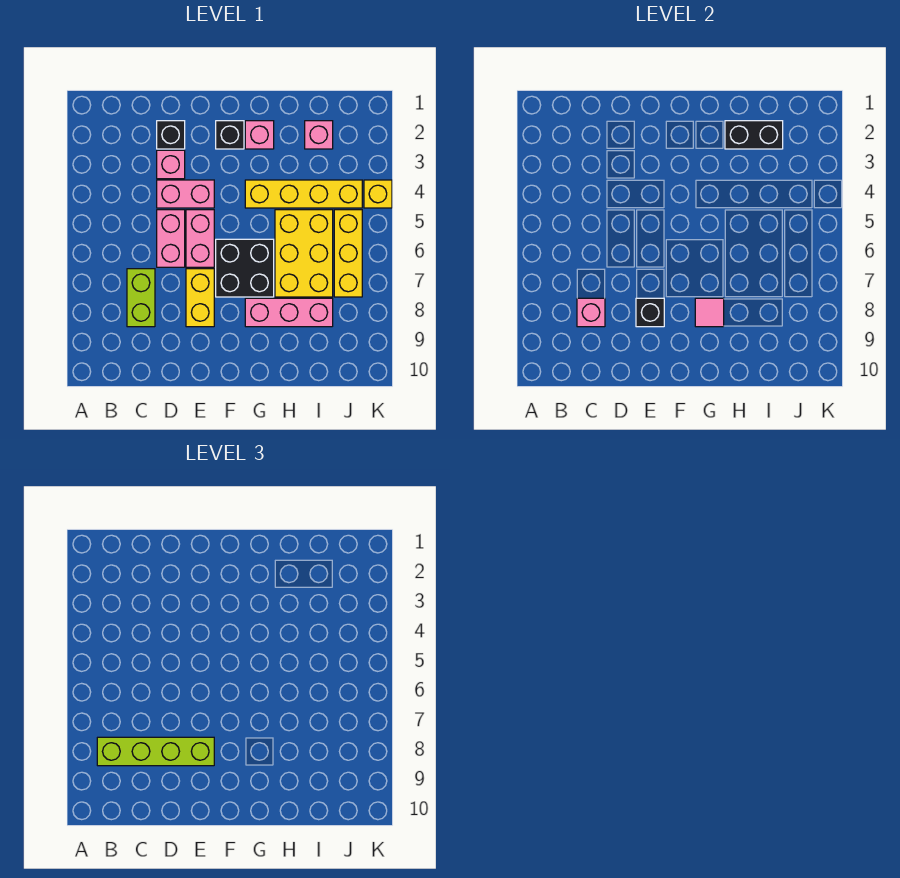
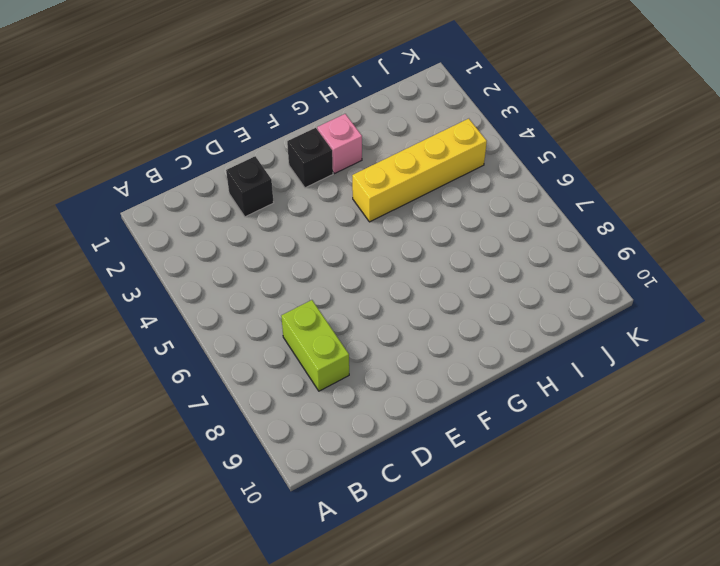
none -> pink 1x1 brick [157,150,185,179]
none -> pink 1x2 brick [157,180,214,208]
none -> pink 1x2 brick [157,210,185,267]

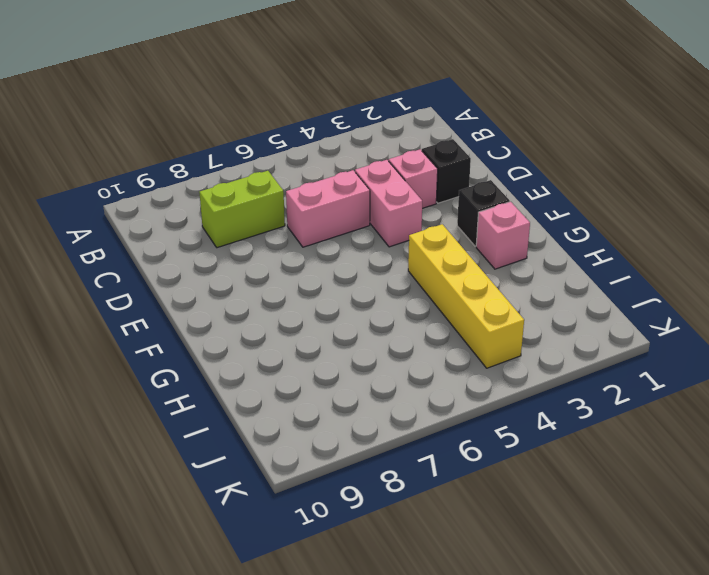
none -> pink 1x2 brick [186,210,214,267]
none -> yellow 1x2 brick [186,269,214,327]
none -> black 2x2 brick [216,239,274,297]

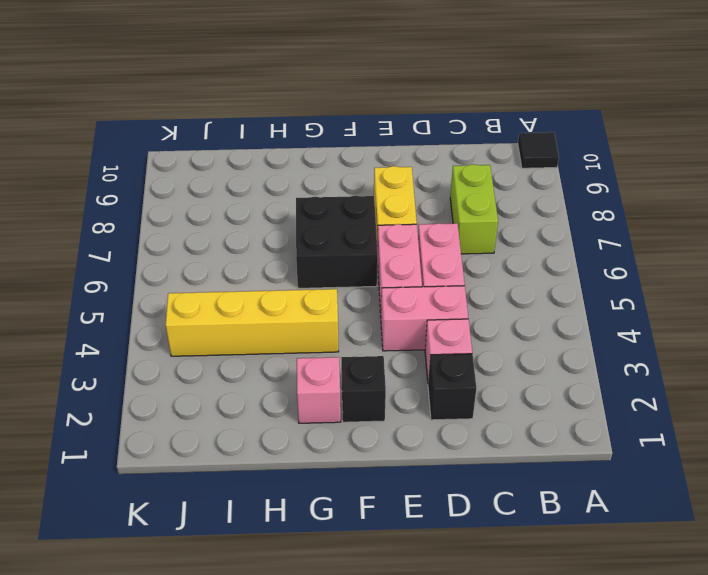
black 1x1 tile [518,132,559,168] -> none
none -> pink 1x3 brick [245,298,333,327]
none -> yellow 2x3 brick [275,210,333,297]
none -> pink 1x1 brick [305,121,333,149]

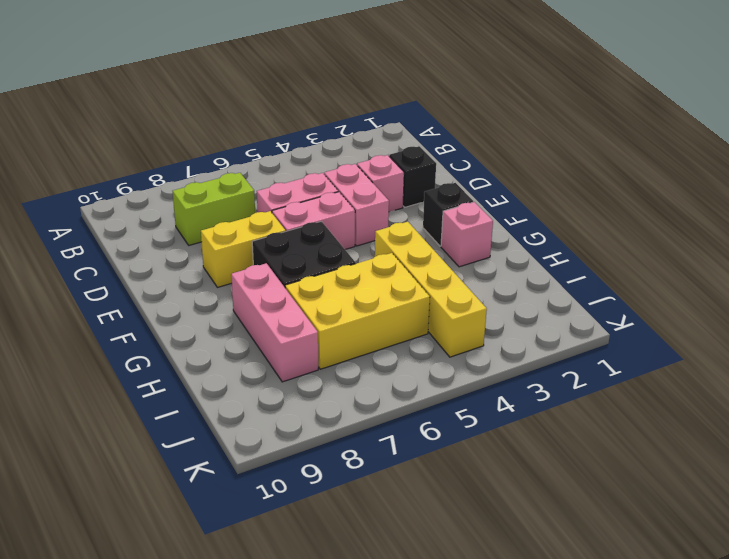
none -> pink 1x1 brick [305,121,333,149]
none -> yellow 1x3 brick [334,210,362,297]
none -> yellow 1x1 brick [364,180,392,208]

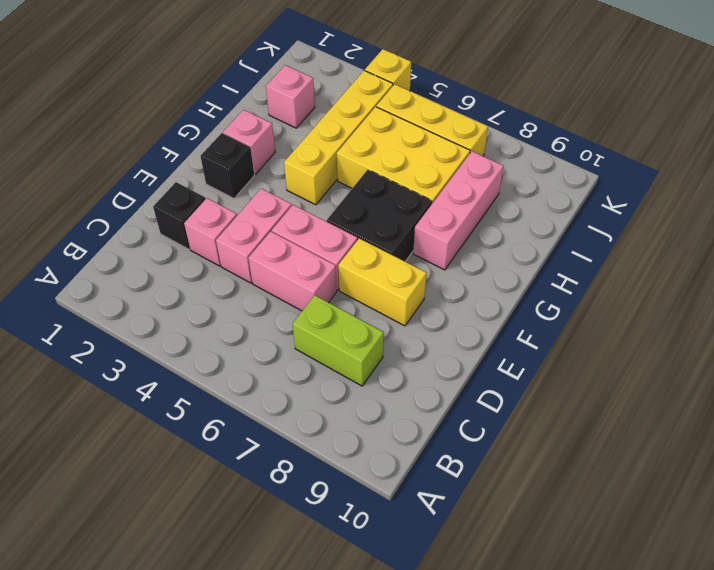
none -> pink 1x1 brick [577,298,605,327]
none -> black 1x1 brick [636,298,664,327]
none -> pink 1x1 tile [695,298,724,327]

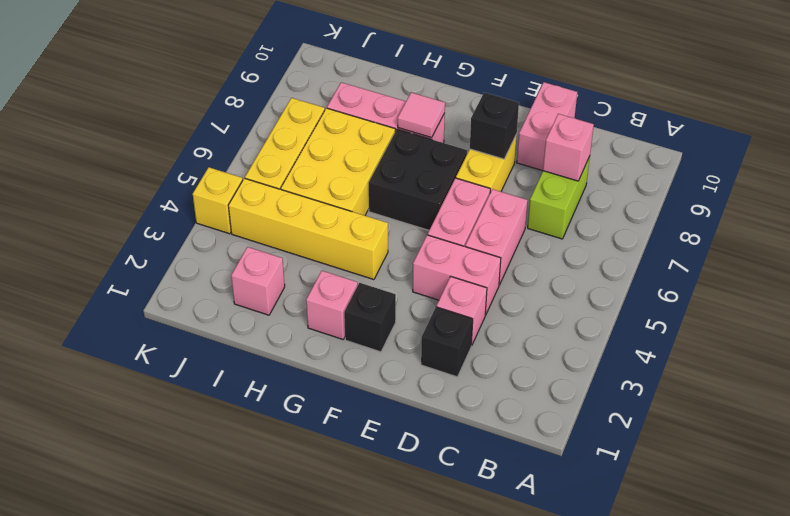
pink 1x2 brick [517,82,577,171] -> none
none -> black 1x2 brick [725,121,783,149]
none -> lime 1x4 brick [97,737,214,766]

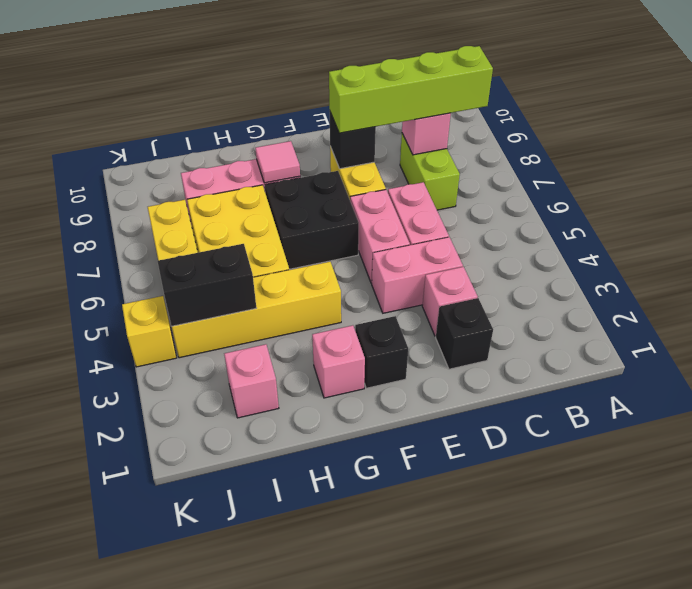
black 1x2 brick [158,244,256,326] -> black 1x2 brick moved to [725,121,783,149]

